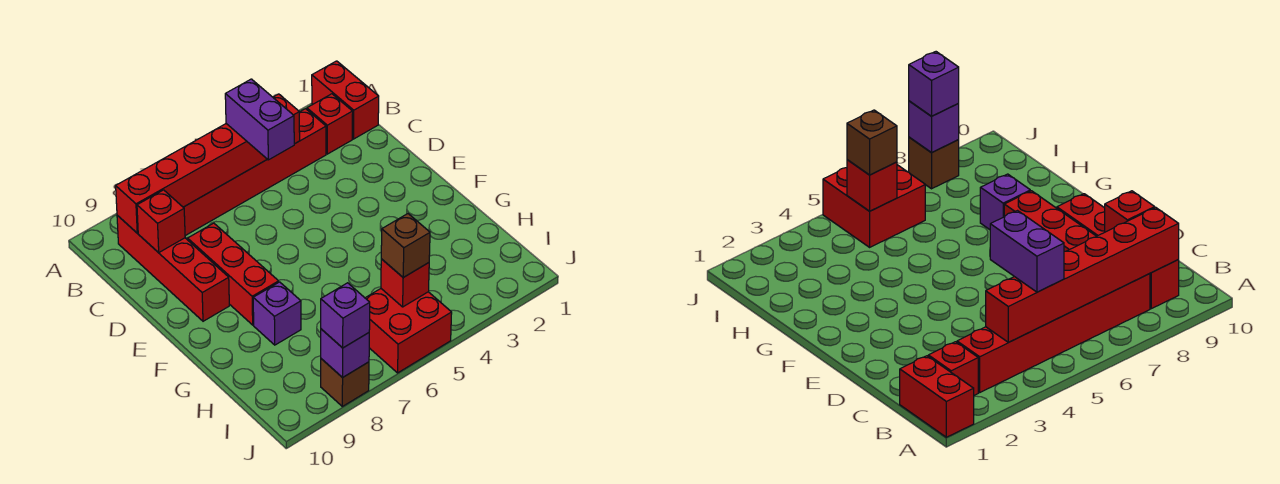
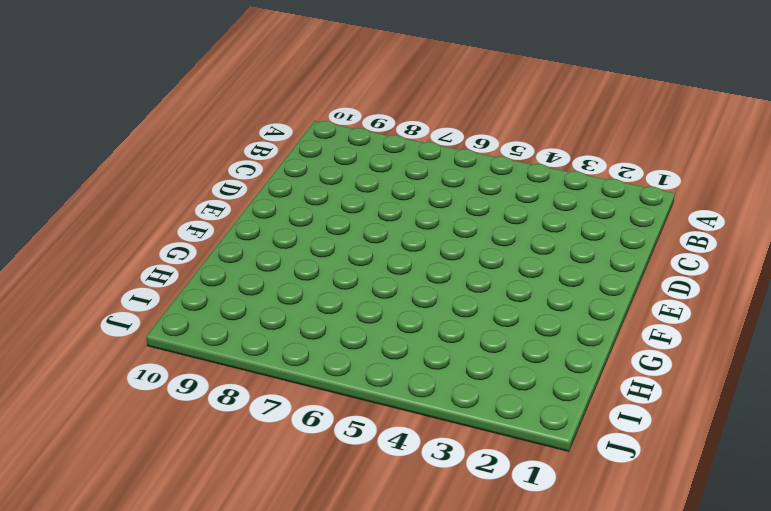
none -> red 1x2 brick [312,61,379,139]
none -> red 1x1 brick [307,94,353,154]
none -> red 1x6 brick [183,109,326,236]

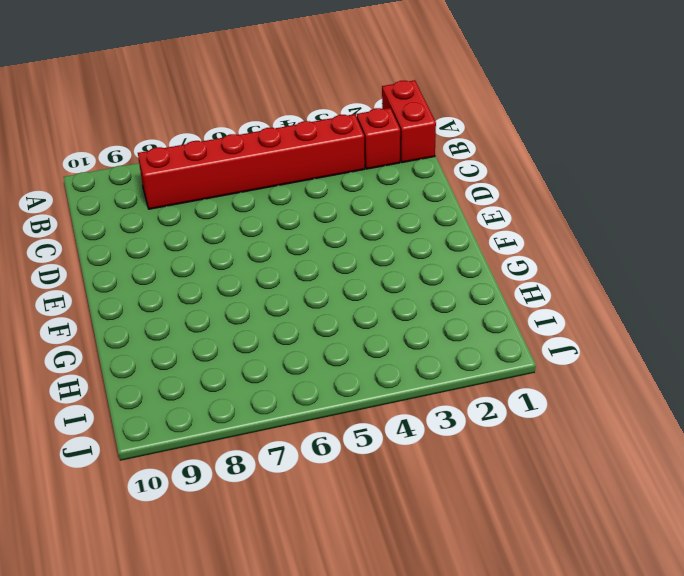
none -> red 1x4 brick [117,215,229,321]
none -> red 1x3 brick [188,223,279,325]
none -> purple 1x1 brick [253,282,301,345]

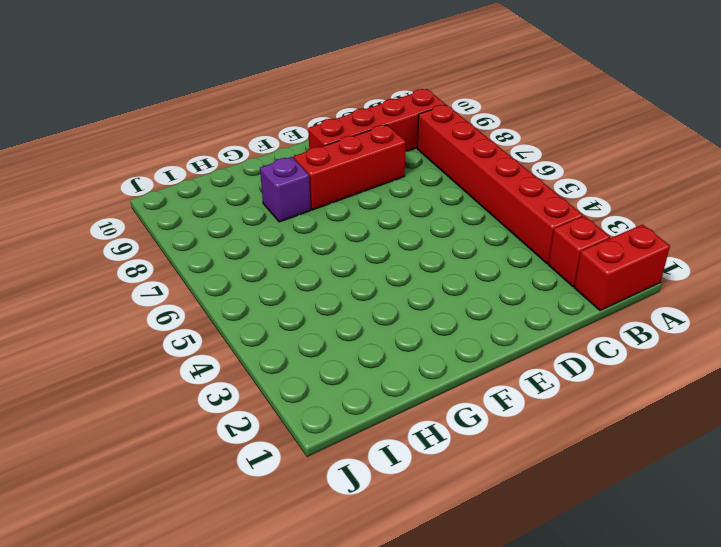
none -> red 2x2 brick [366,289,452,373]
none -> brown 1x1 brick [321,359,369,406]
none -> red 1x6 brick [116,94,300,233]

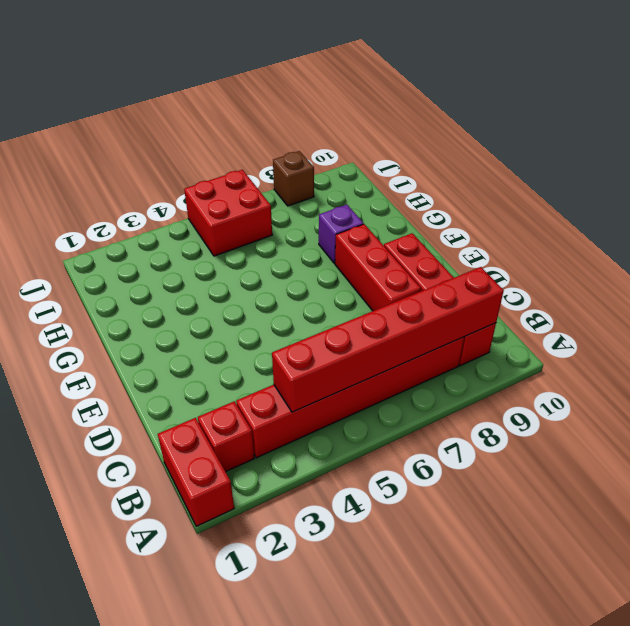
none -> red 1x1 brick [137,190,185,253]
none -> red 1x1 brick [381,259,429,307]
none -> purple 1x1 brick [321,329,369,378]

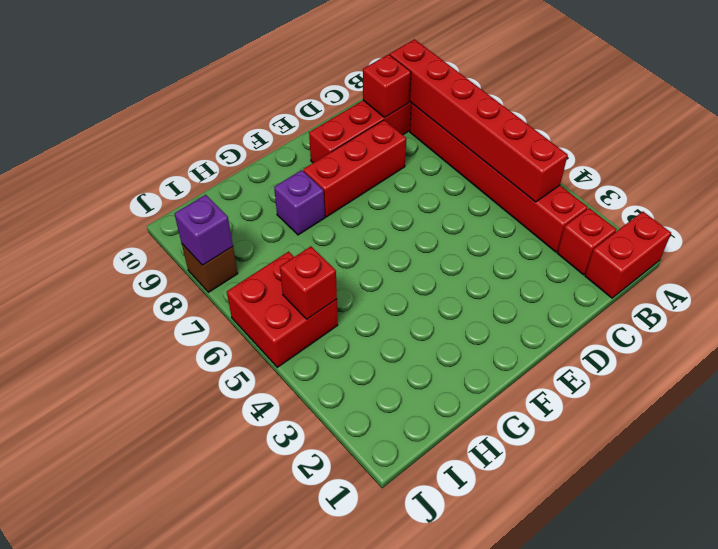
none -> purple 1x2 brick [225,79,294,160]
none -> brown 1x1 brick [381,214,430,277]
none -> purple 1x1 brick [321,283,370,348]

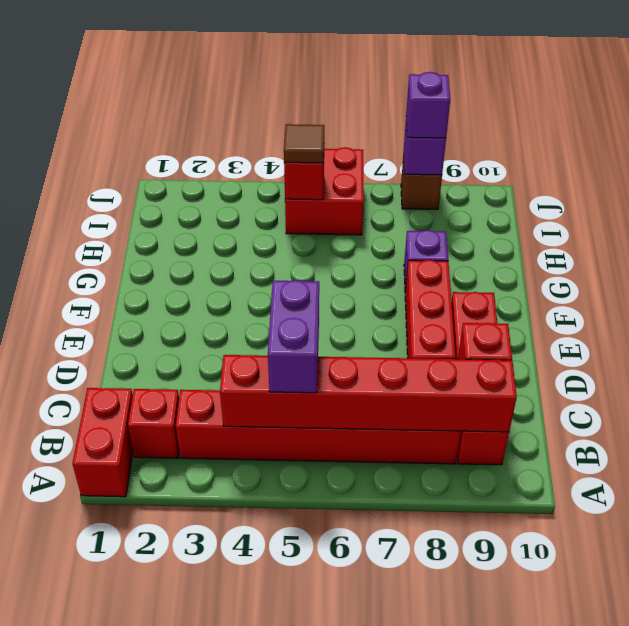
brown 1x1 tile [284,124,324,163] -> brown 1x1 brick [381,214,430,277]

